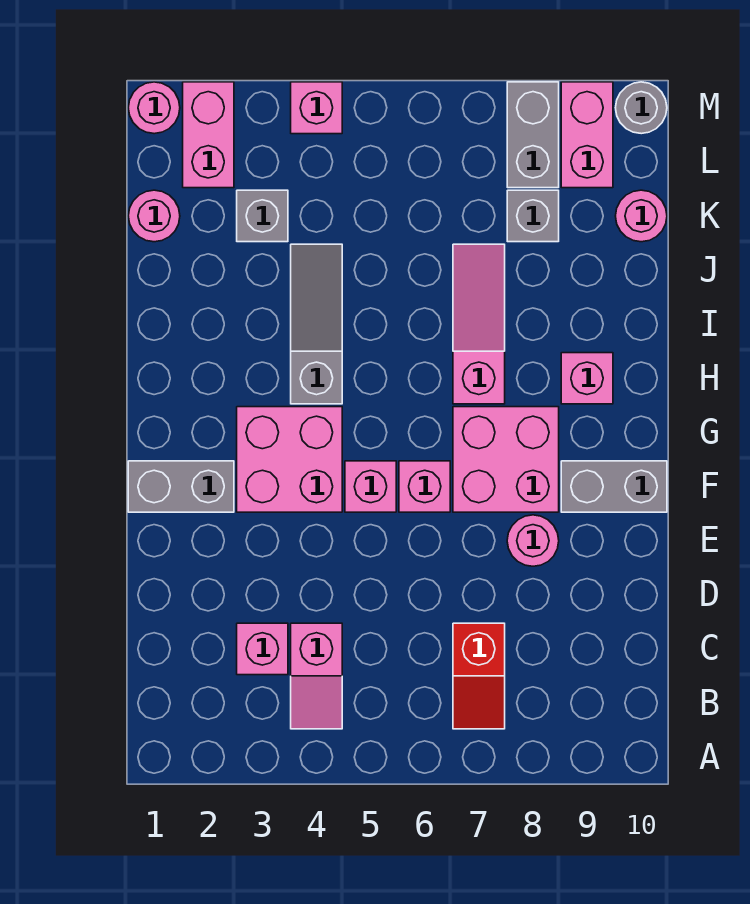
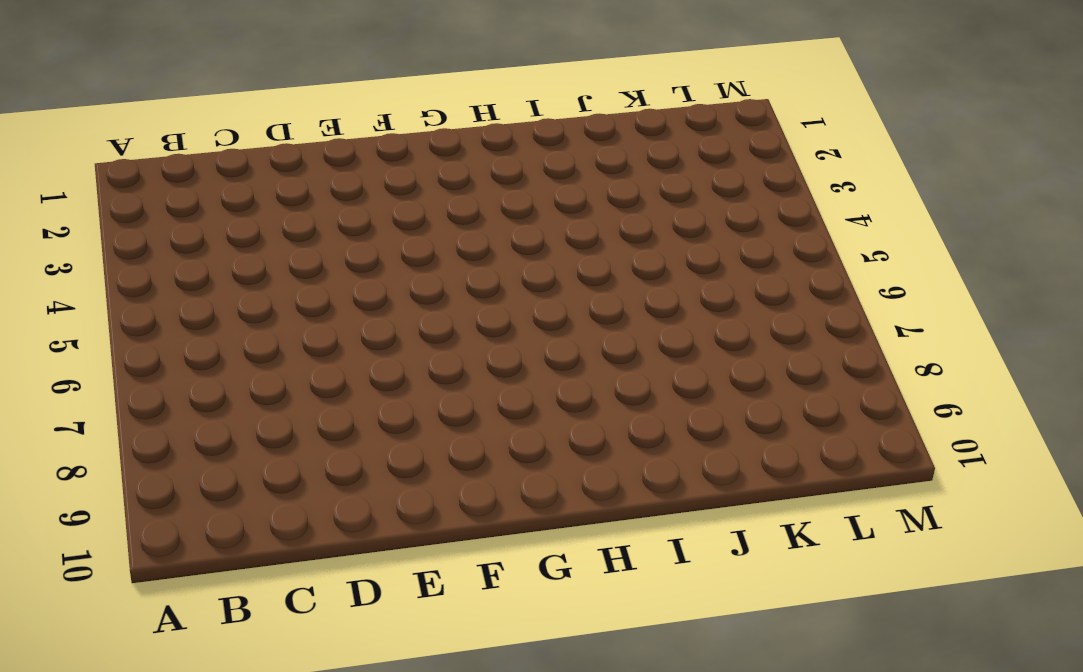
none -> pink 1x2 slope [291,623,342,729]
none -> red 1x2 slope [453,623,505,729]
none -> pink 1x1 brick [237,623,288,675]

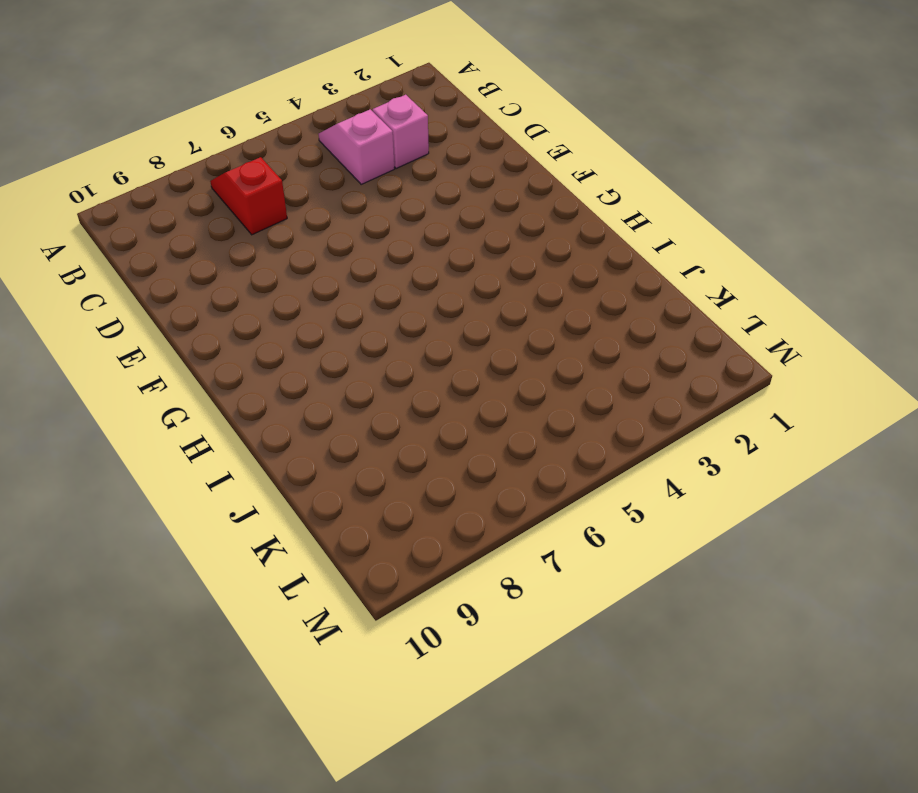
none -> pink 1x1 round brick [507,515,559,566]
none -> grey 1x2 brick [128,461,234,512]
none -> pink 2x2 brick [237,407,342,512]

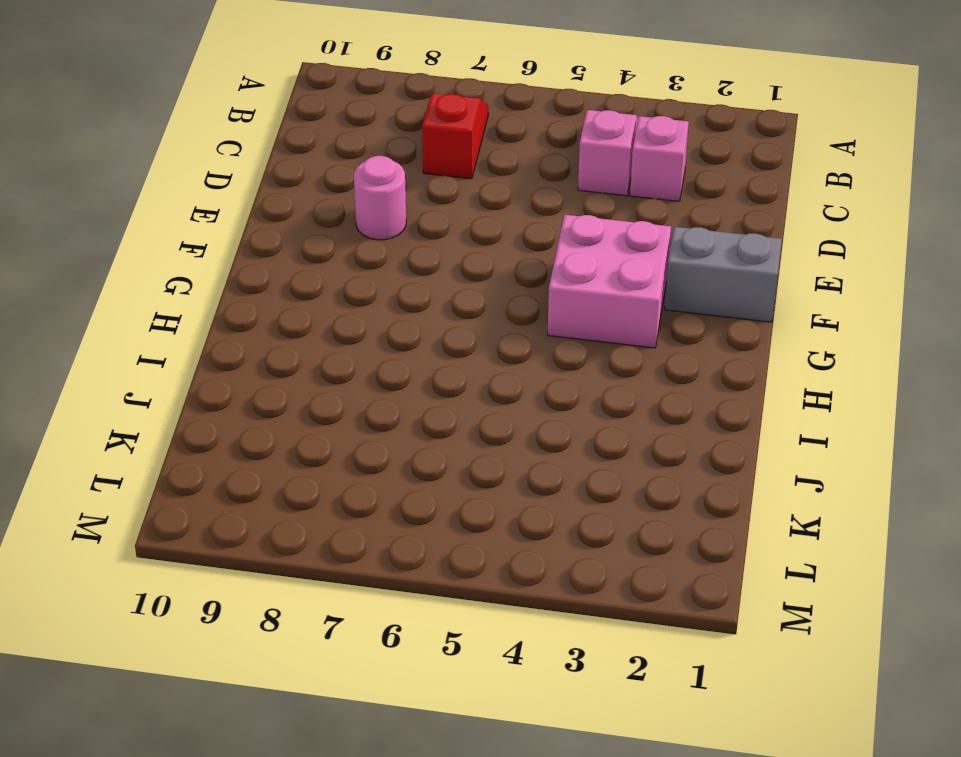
none -> pink 1x1 brick [345,461,396,512]
none -> pink 1x1 brick [399,461,450,512]
none -> pink 2x2 brick [453,407,559,512]

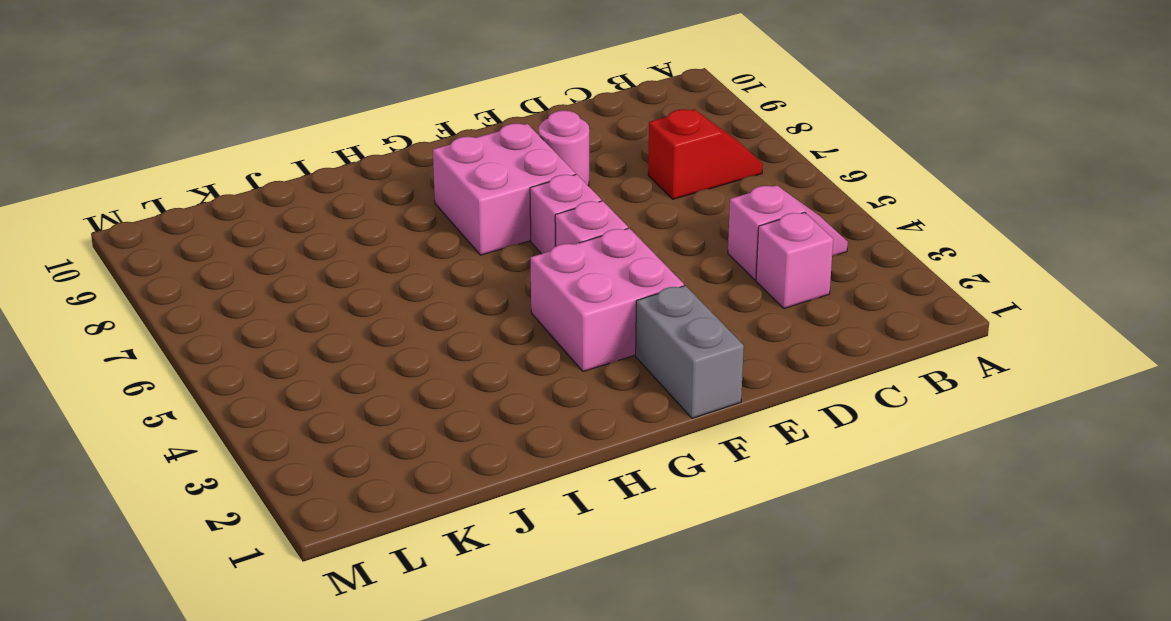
none -> grey 1x2 brick [561,461,667,512]
none -> grey 1x3 slope [291,244,342,404]
none -> pink 1x3 slope [453,244,505,404]

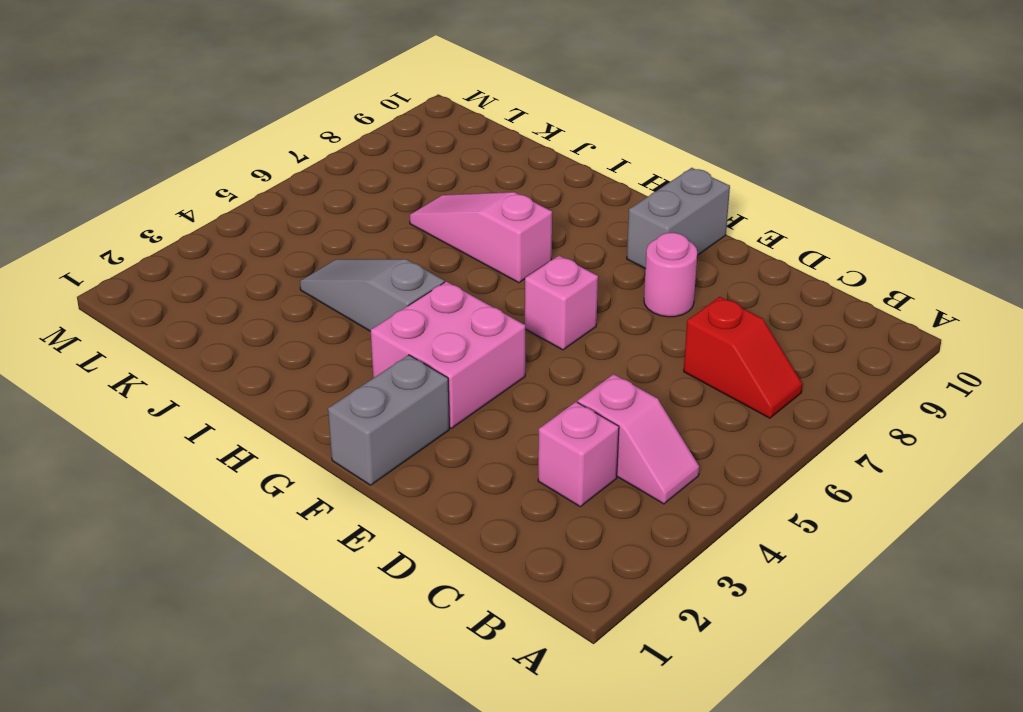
none -> pink 1x1 brick [345,461,396,512]
none -> pink 2x2 brick [453,407,559,512]
none -> pink 1x1 brick [561,353,613,404]

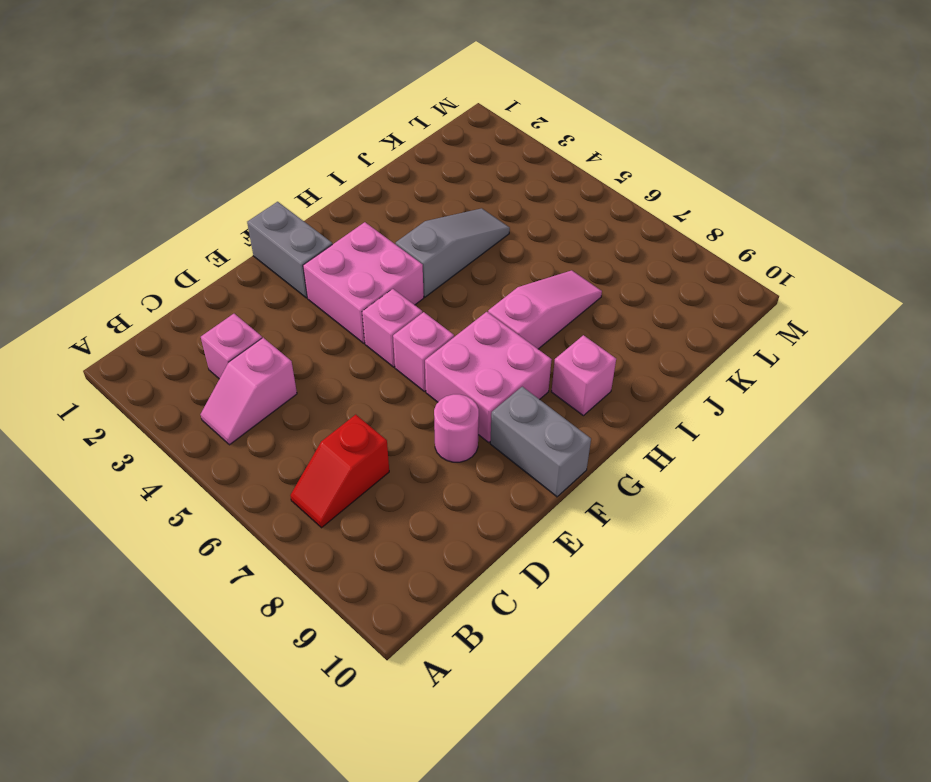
none -> pink 1x1 round brick [128,190,180,242]
none -> grey 1x1 brick [237,190,288,242]
none -> grey 1x1 brick [507,190,559,242]

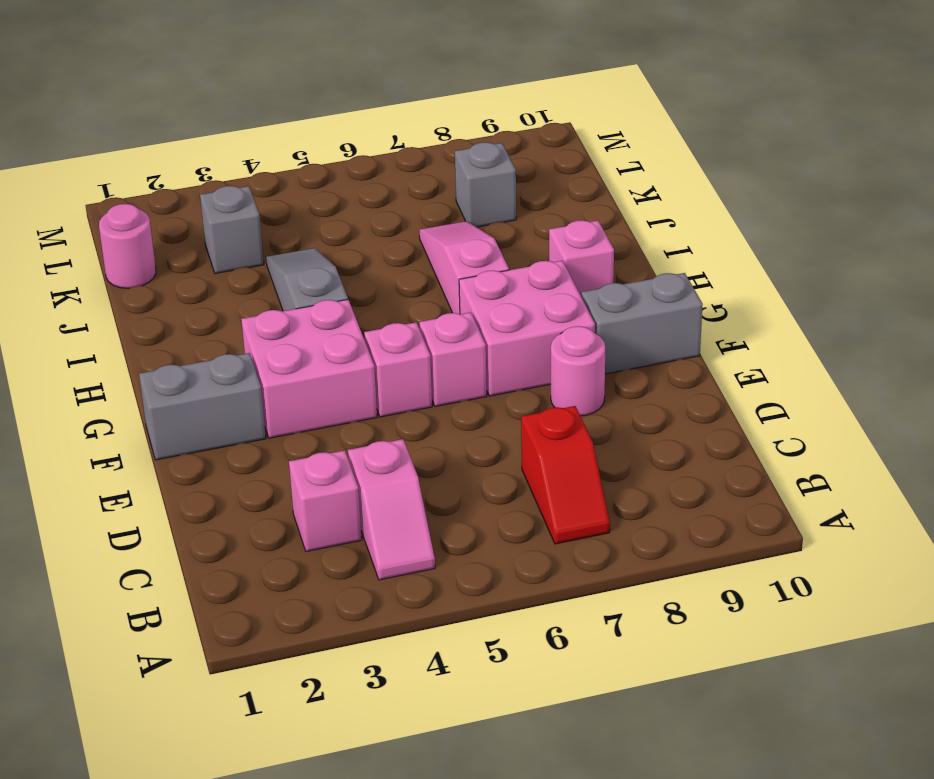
none -> pink 1x1 round brick [616,190,667,242]
none -> pink 1x2 brick [183,82,234,188]
none -> grey 1x2 brick [507,82,559,188]

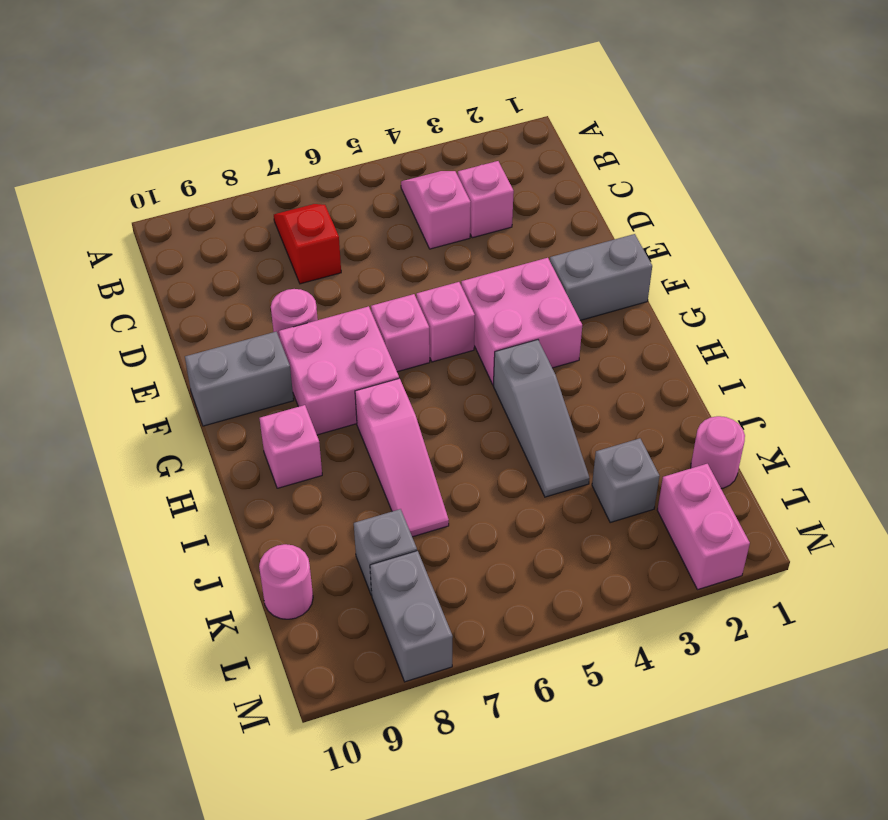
none -> pink 1x2 brick [561,82,613,188]
none -> pink 1x1 round brick [128,82,180,134]
none -> pink 1x1 brick [291,82,342,134]

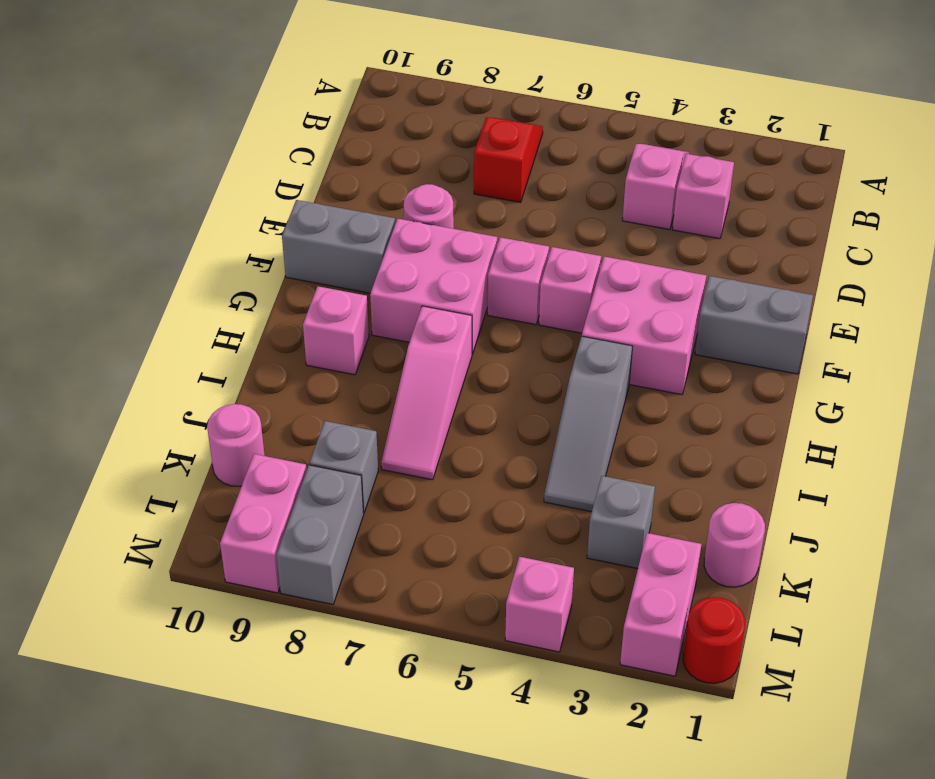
red 1x1 round brick [683,597,745,683] -> pink 1x1 round brick [128,82,180,134]
none -> grey 1x1 round brick [615,82,667,134]

